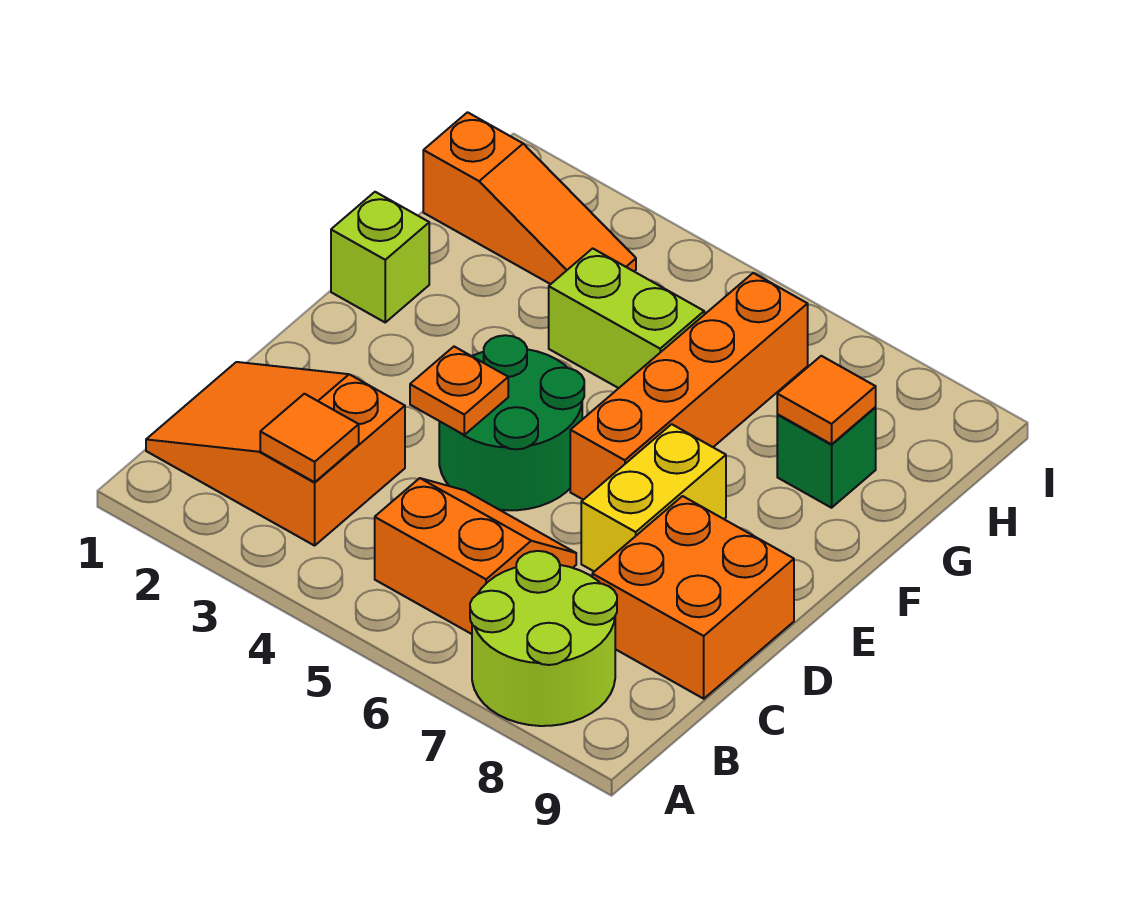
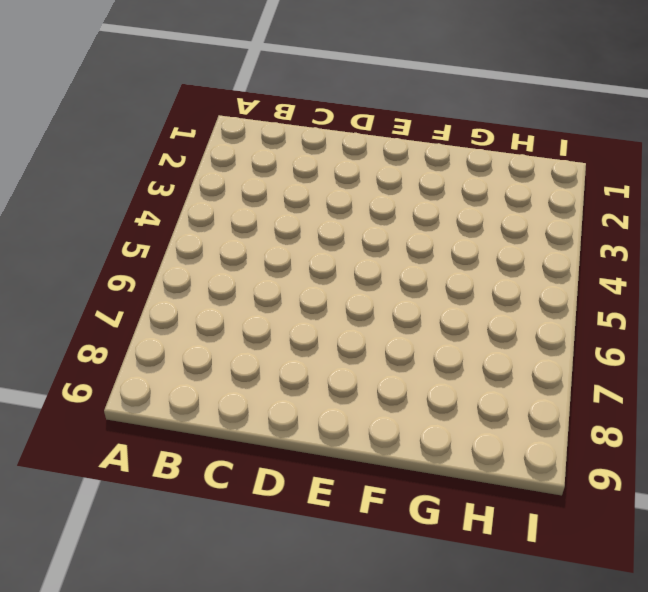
none -> lime 2x2 round brick [470,551,617,726]
none -> orange 2x3 slope [146,362,405,546]
none -> orange 2x2 slope [375,478,576,634]

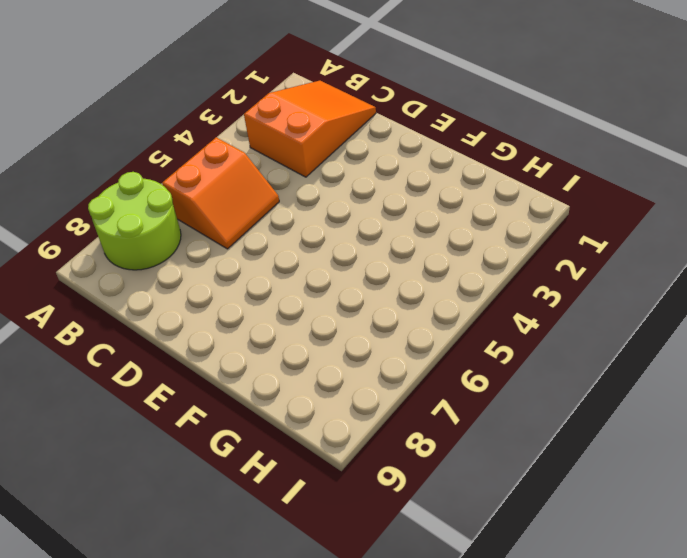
none -> orange 2x2 brick [592,496,794,699]
none -> green 2x2 round brick [439,335,584,510]
none -> yellow 1x2 brick [581,424,726,572]

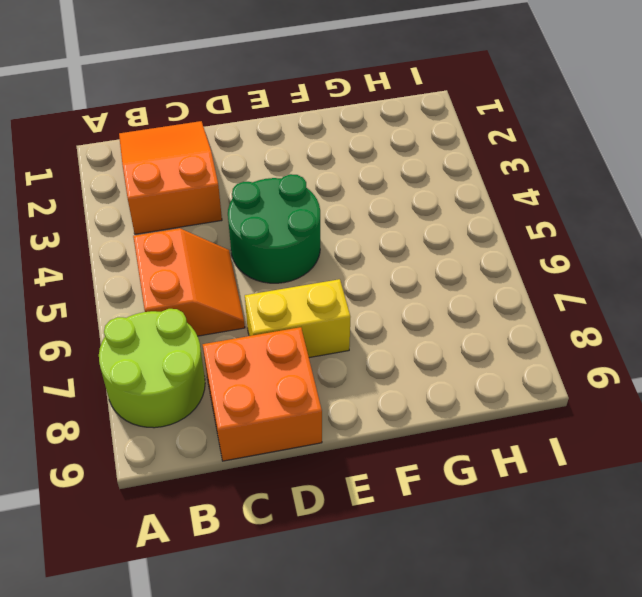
none -> orange 1x4 brick [570,273,808,500]
none -> lime 1x1 brick [331,192,429,322]
none -> lime 1x2 brick [549,248,704,388]

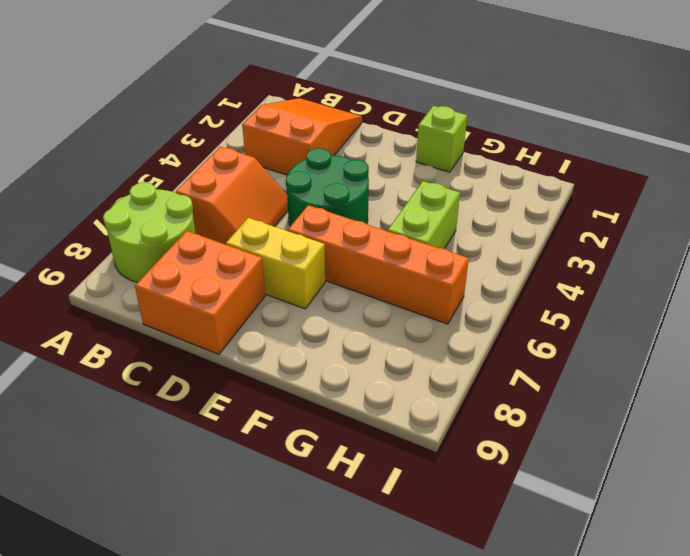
none -> green 1x1 brick [777,408,876,508]
none -> orange 1x3 slope [423,112,636,284]
none -> orange 1x1 tile [260,394,359,482]

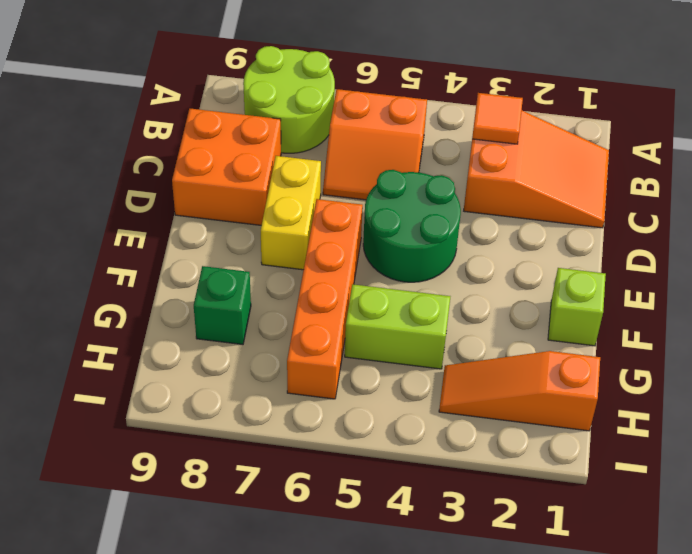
none -> orange 1x1 plate [410,347,508,435]
none -> orange 1x1 tile [777,356,876,444]

